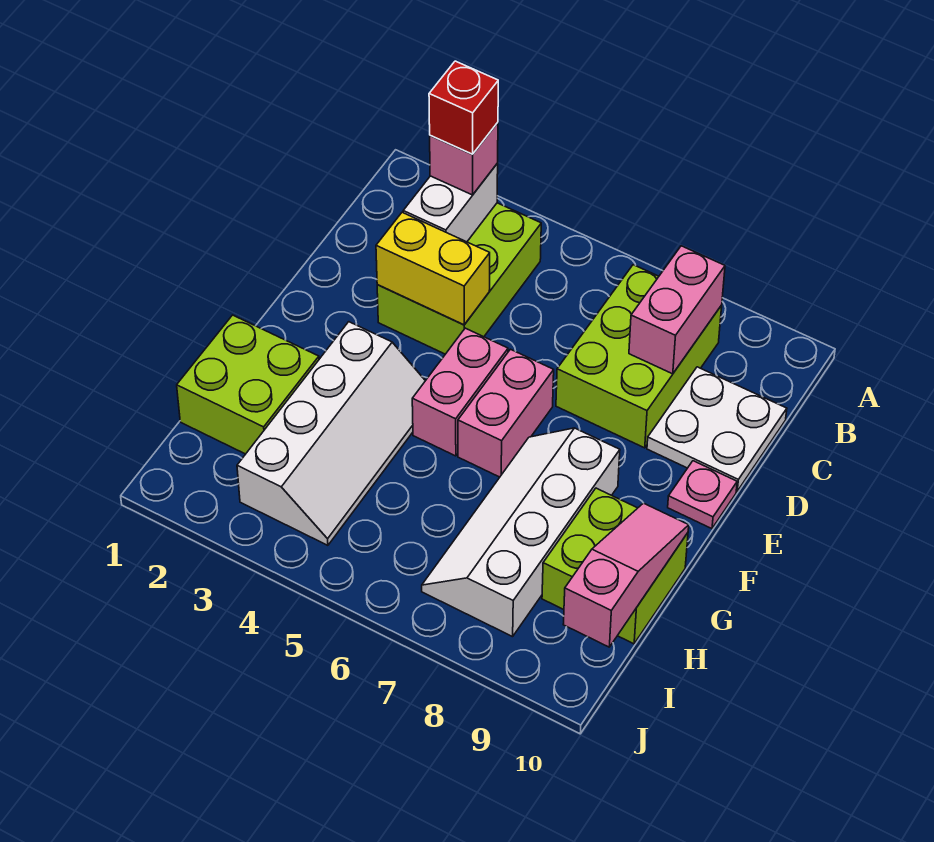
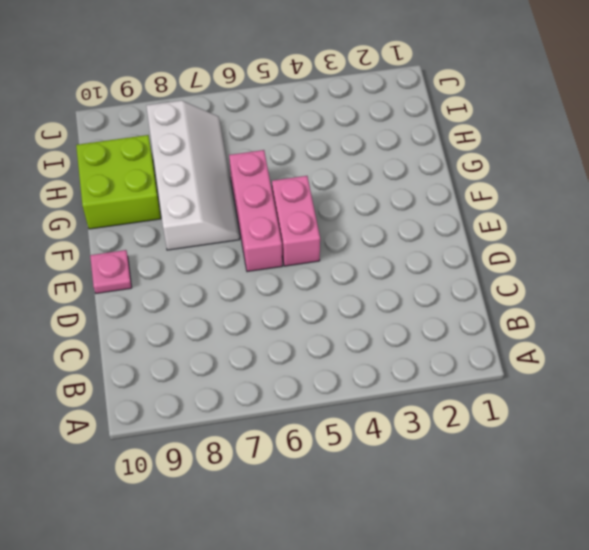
pink 1x3 brick [229,150,282,272] -> pink 1x2 brick [458,349,554,477]
none -> lime 2x3 brick [377,203,541,354]
none -> lime 2x3 brick [556,265,722,448]
none -> white 2x2 plate [647,367,787,491]

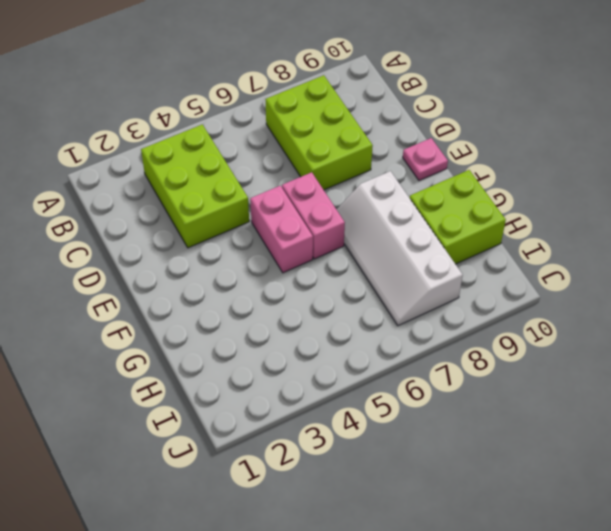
none -> white 2x2 plate [647,367,787,491]
none -> white 2x4 slope [237,322,425,545]
none -> lime 2x2 brick [177,315,319,454]

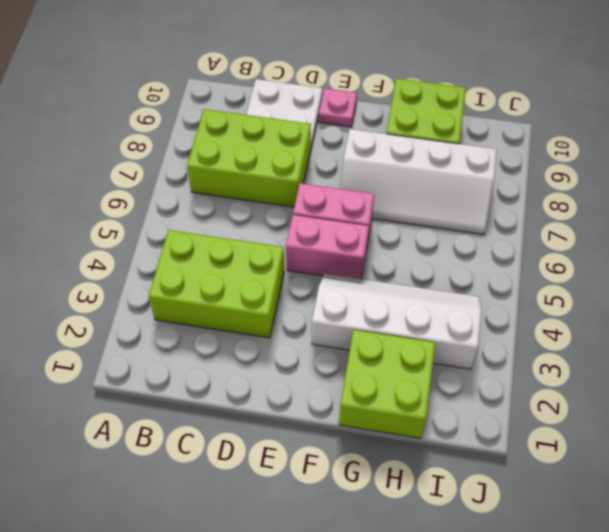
none -> white 1x2 brick [403,163,498,242]
none -> pink 1x2 brick [629,246,725,374]
none -> yellow 1x2 brick [376,212,490,325]

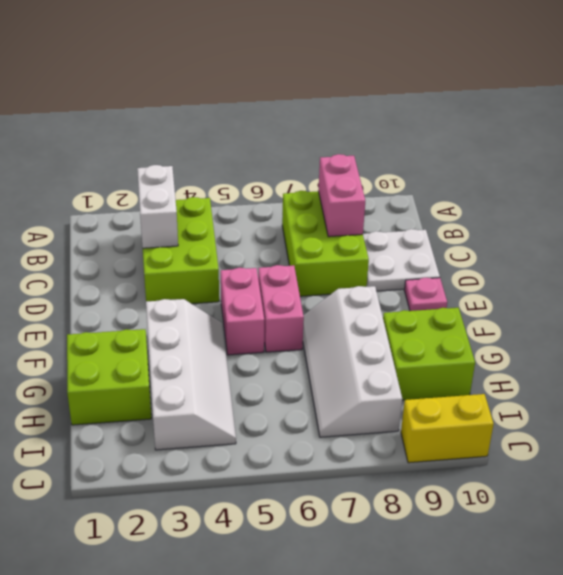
yellow 1x2 brick [401,394,494,463] -> yellow 1x2 brick moved to [376,212,490,325]
none -> pink 1x3 slope [563,503,689,647]
none -> pink 1x1 brick [430,123,498,195]
none -> red 1x1 brick [429,61,498,154]

